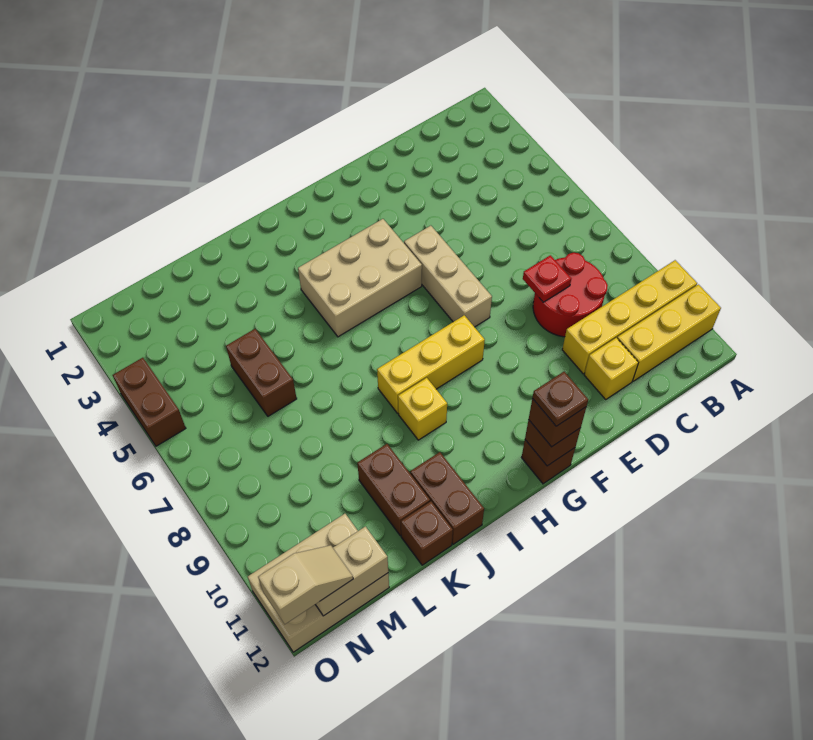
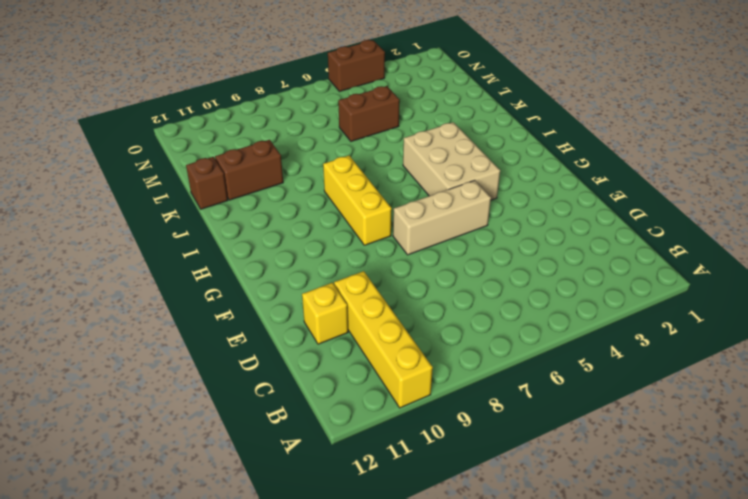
none -> yellow 1x3 brick [617,285,721,381]
none -> red 2x2 round brick [533,253,608,337]
none -> brown 1x1 brick [522,440,575,484]

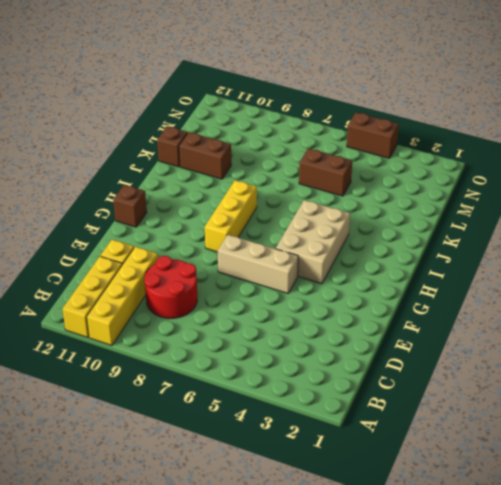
none -> yellow 1x1 brick [398,378,447,440]
none -> brown 1x2 brick [410,452,484,544]
none -> tan 2x3 brick [248,514,389,652]

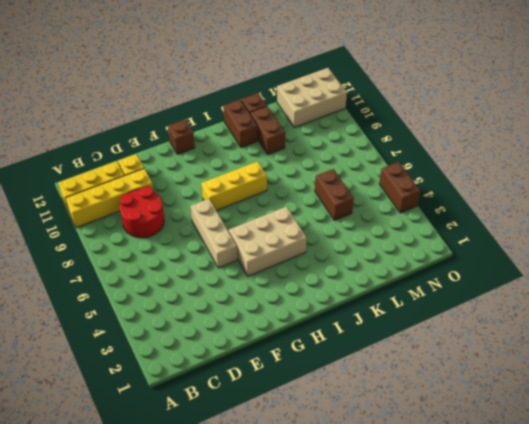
none -> yellow 1x1 brick [398,378,447,440]
none -> red 1x1 plate [523,255,571,302]
none -> brown 1x1 brick [525,420,581,466]

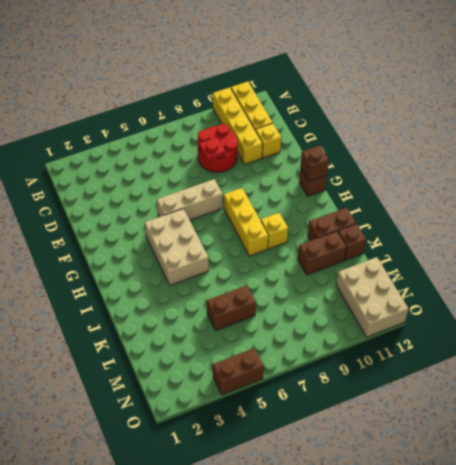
none -> tan 1x2 brick [315,526,388,616]
none -> brown 1x1 brick [529,399,586,447]
none -> tan 1x2 slope [258,545,353,624]

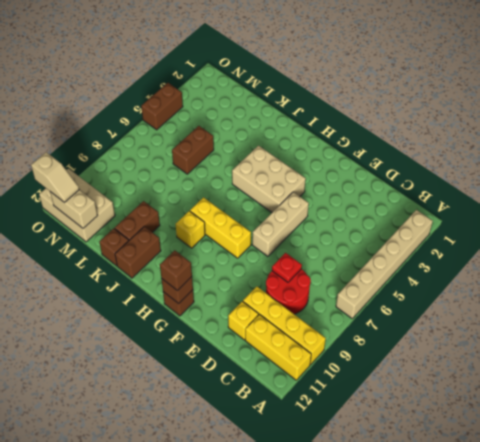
tan 1x6 brick [336,210,433,318] -> none
none -> brown 1x1 plate [532,372,588,426]

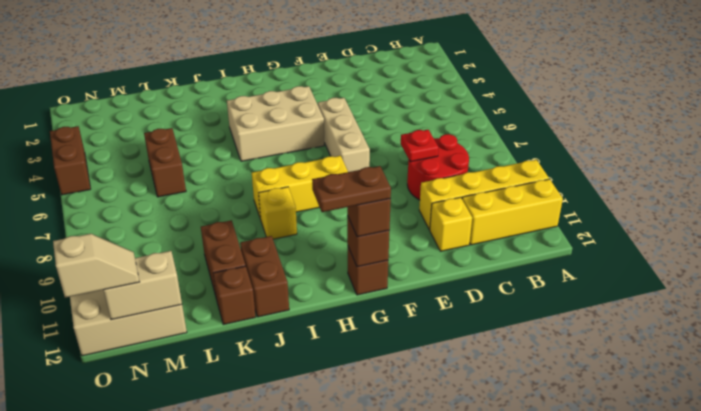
brown 1x2 plate [312,166,391,212] -> brown 1x1 plate [532,372,588,426]

